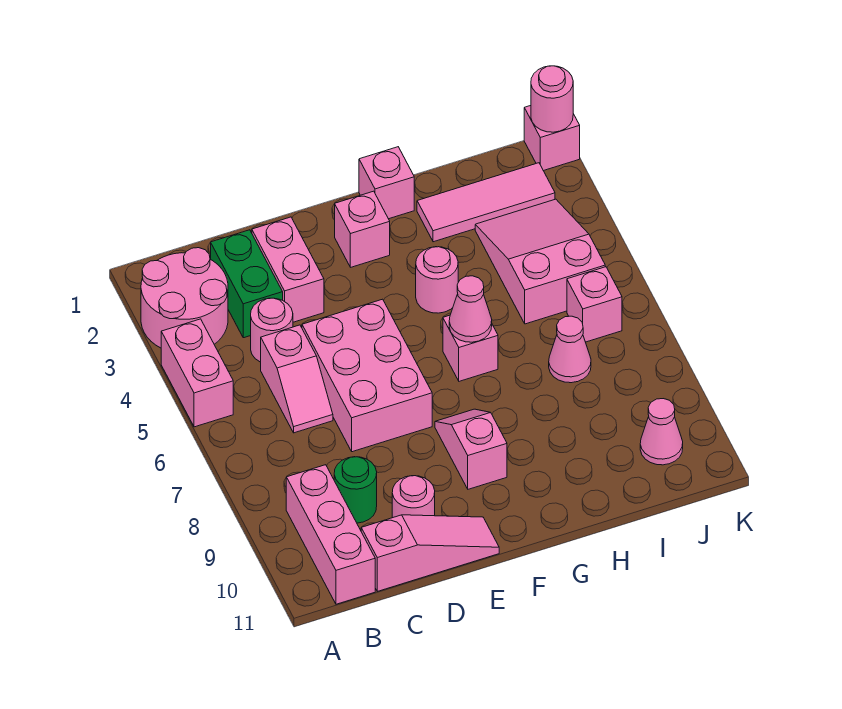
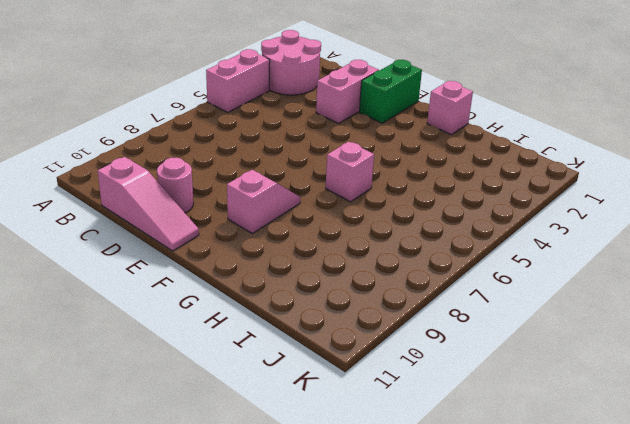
green 1x2 brick [359,60,422,123] -> green 1x2 brick moved to [211,230,283,338]
none -> pink 1x3 brick [286,465,375,604]
none -> pink 1x1 round brick [251,298,293,362]
none -> pink 1x2 slope [261,325,333,433]

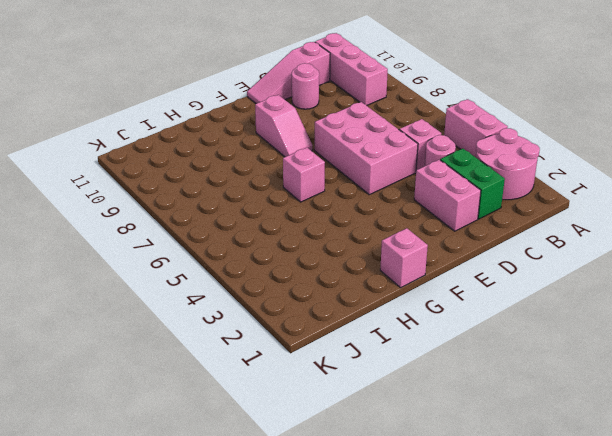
none -> green 1x1 round brick [334,457,377,523]
none -> pink 1x1 brick [335,191,390,267]
none -> pink 1x1 round brick [416,247,458,313]

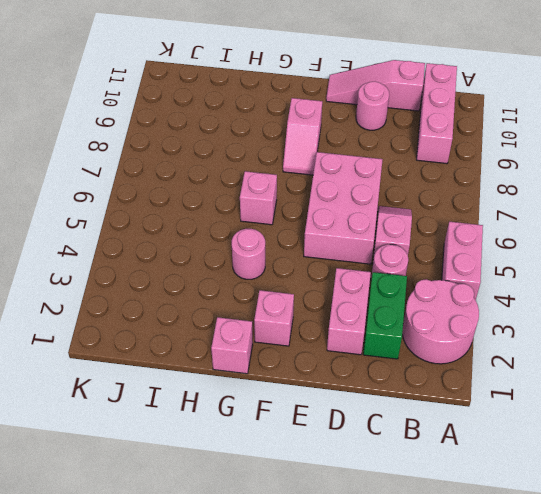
none -> green 1x1 round brick [334,457,377,523]
none -> pink 1x3 tile [417,163,555,242]
none -> pink 2x3 slope [475,199,605,324]

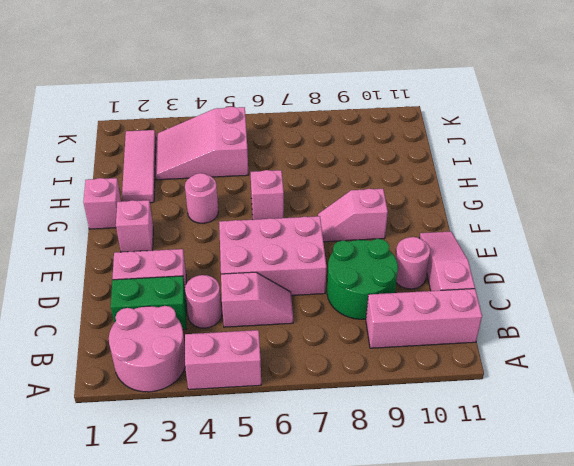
green 2x2 round brick [327,239,398,319] -> green 1x1 round brick [334,457,377,523]
none -> pink 1x1 cone [549,316,591,383]
none -> pink 1x1 brick [567,267,622,342]
none -> pink 1x1 cone [640,399,683,465]

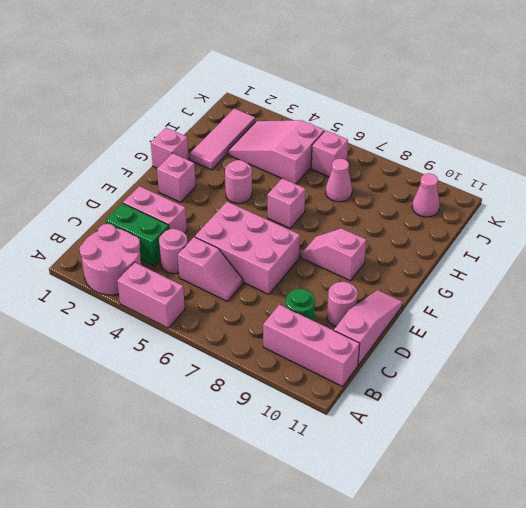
none -> pink 1x1 brick [524,106,580,171]
none -> pink 1x1 cone [449,276,492,342]
none -> pink 1x1 round brick [531,66,573,132]

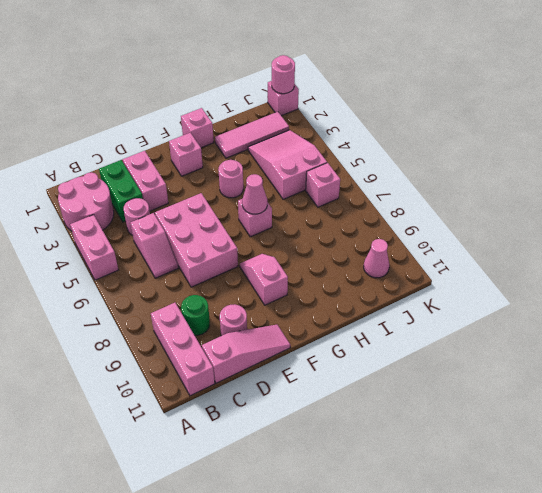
none -> pink 1x1 cone [549,316,591,383]

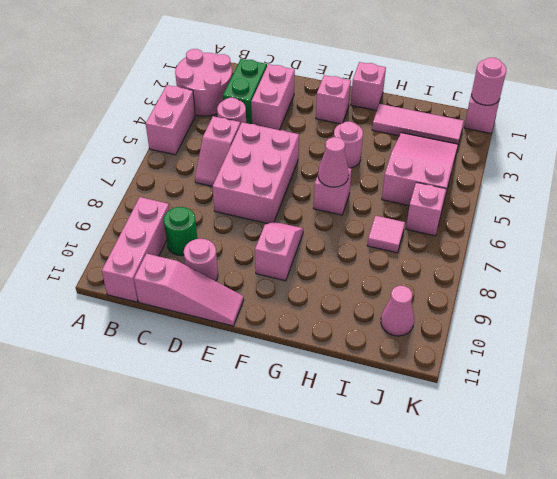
pink 1x1 tile [367,216,405,253] -> pink 1x1 cone [549,316,591,383]

